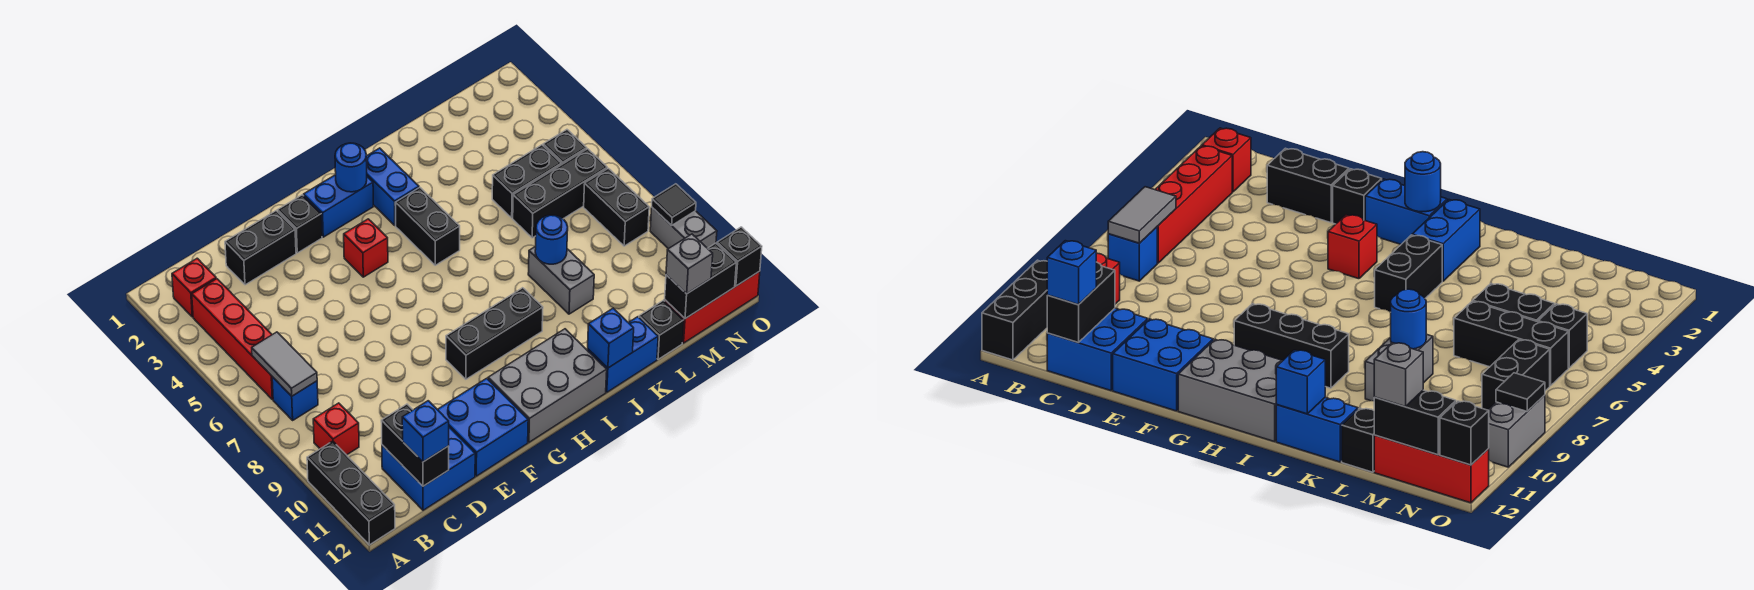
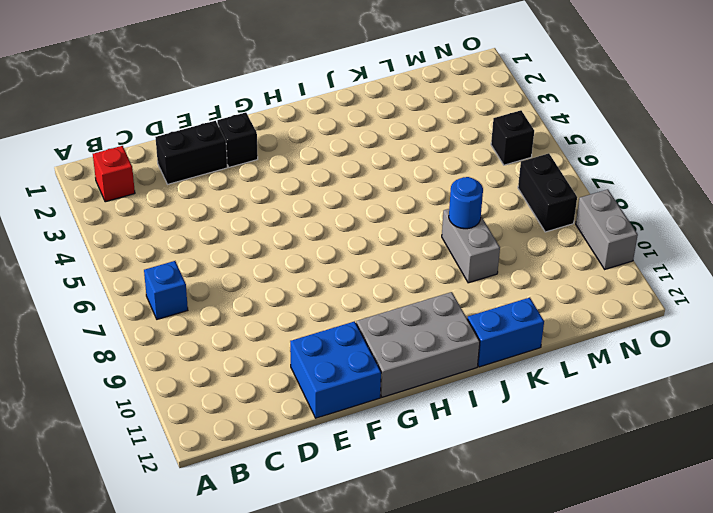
none -> black 1x3 brick [307,441,395,545]
none -> red 1x4 brick [192,279,273,400]
none -> red 1x1 brick [313,403,359,455]
none -> blue 2x2 brick [382,427,475,510]

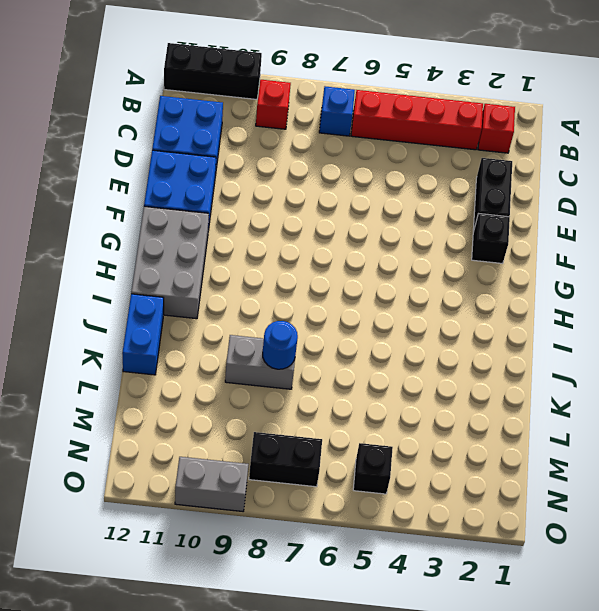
none -> blue 1x2 brick [304,175,373,237]
none -> red 1x1 brick [344,219,388,277]
none -> black 1x3 brick [446,288,543,379]
none -> blue 1x2 brick [366,148,419,225]

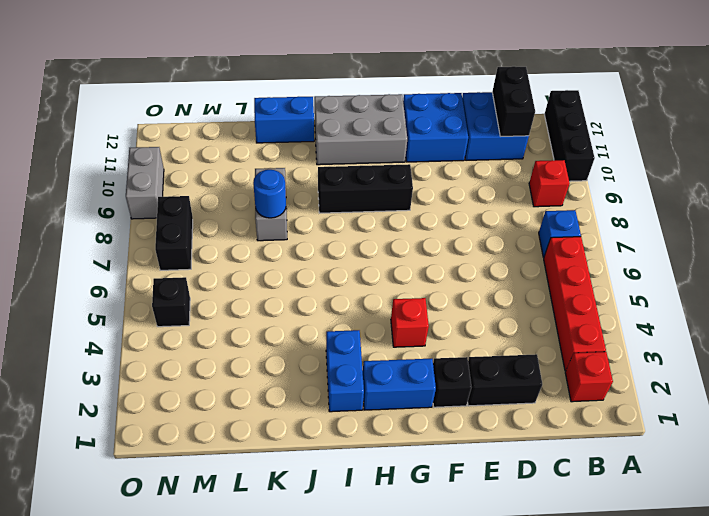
none -> black 1x2 brick [395,188,460,265]
none -> black 1x2 brick [492,145,562,218]
none -> black 1x3 brick [513,149,607,238]
none -> black 1x1 brick [639,300,684,359]

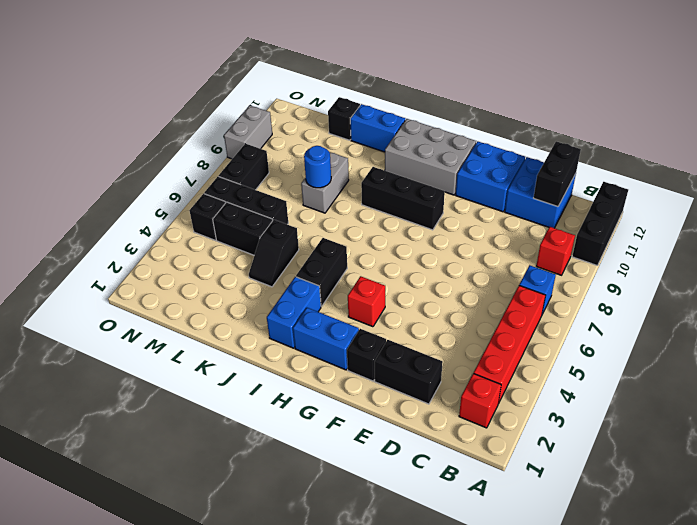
black 1x2 slope [249,220,299,287] -> none
none -> red 1x3 brick [665,271,760,343]
none -> grey 1x2 tile [252,332,317,396]
none -> blue 1x1 round brick [335,143,367,192]
none -> blue 1x1 brick [588,308,634,368]

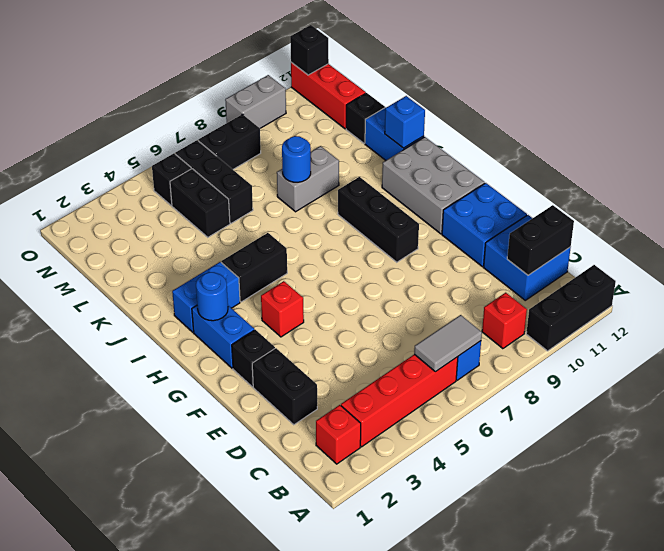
none -> black 1x2 brick [665,243,736,319]
none -> black 1x1 tile [652,184,696,226]
none -> blue 1x1 brick [402,401,449,462]
none -> grey 1x1 brick [666,234,713,294]

